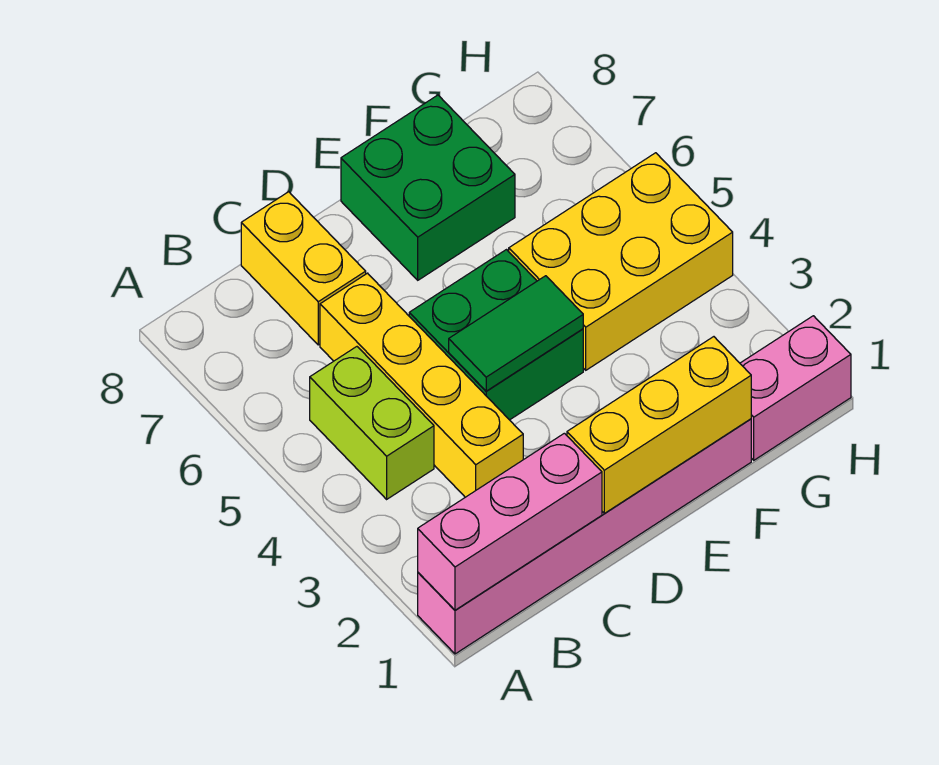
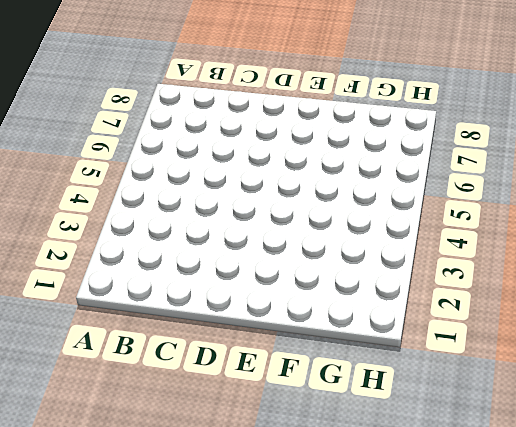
none -> pink 1x6 brick [418,419,751,654]
none -> lime 1x2 brick [310,347,434,499]

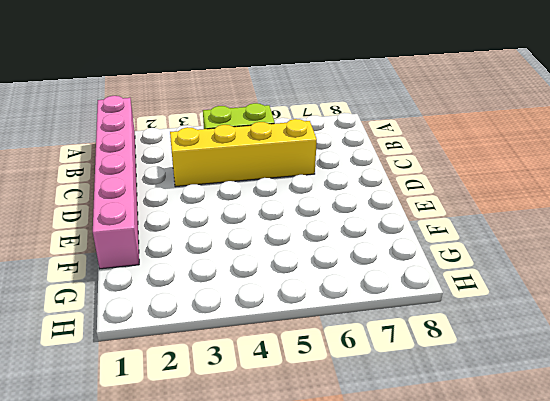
none -> yellow 1x2 brick [241,192,366,345]
none -> green 2x2 brick [409,250,583,420]

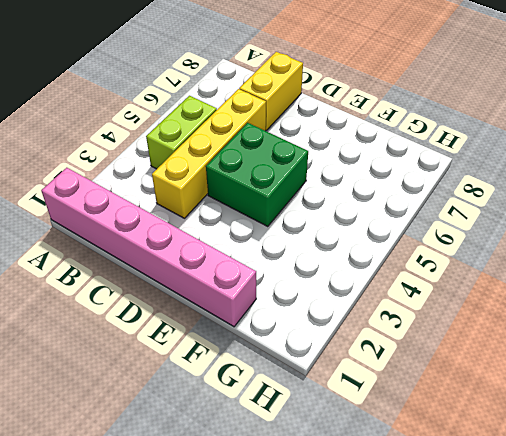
none -> green 2x2 brick [341,95,515,280]
none -> yellow 2x3 brick [509,153,733,370]

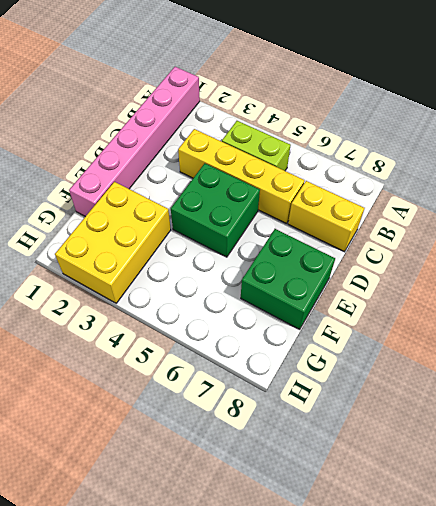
yellow 2x3 brick [55,182,171,303] -> yellow 2x3 brick moved to [509,153,733,370]
none -> pink 1x2 brick [740,316,851,460]
none -> pink 1x3 brick [418,433,602,610]

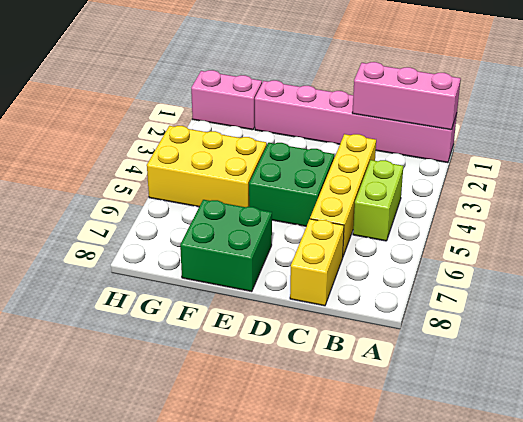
none -> yellow 1x3 brick [567,337,751,513]
none -> green 1x2 tile [449,276,583,391]

